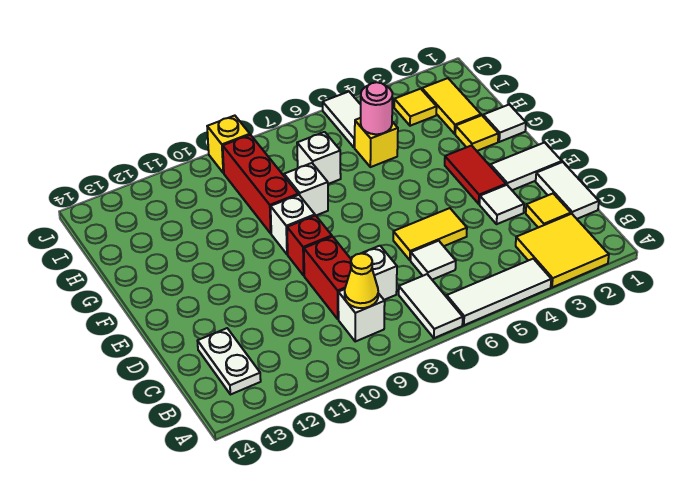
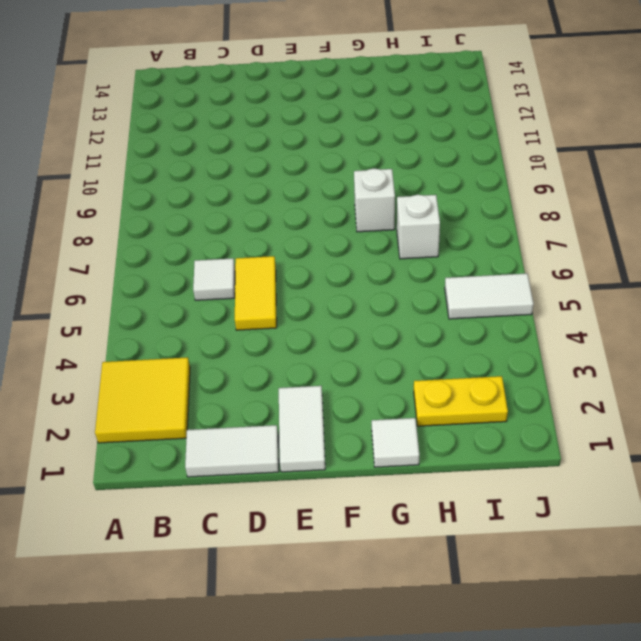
yellow 1x2 plate [414,376,508,426] -> yellow 1x2 tile [422,78,481,134]
none -> white 1x3 tile [447,259,551,325]
none -> white 1x2 tile [399,274,463,338]
none -> white 1x1 brick [338,289,385,341]

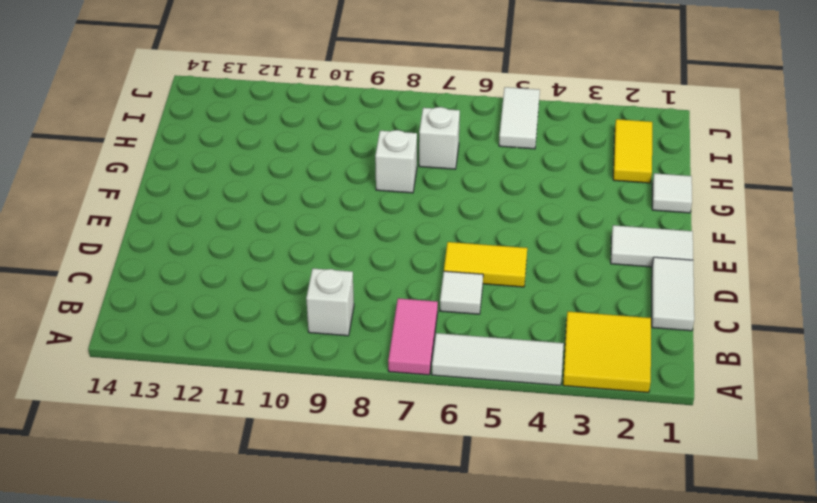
pink 1x2 tile [388,298,438,375] -> white 1x2 tile [399,274,463,338]
none -> white 1x2 plate [198,328,261,395]
none -> yellow 1x1 tile [526,194,571,228]
none -> white 1x1 brick [351,246,397,300]

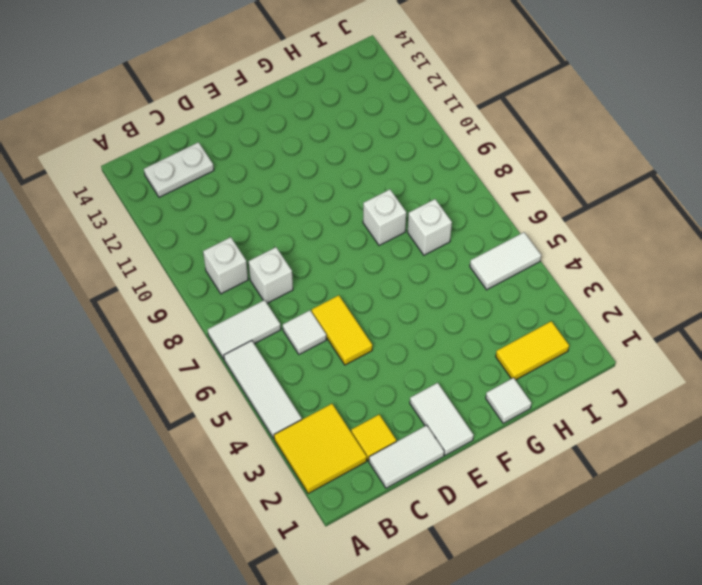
none -> red 1x2 brick [304,237,351,319]
none -> white 1x1 tile [480,185,524,224]
none -> red 1x2 tile [445,146,506,204]

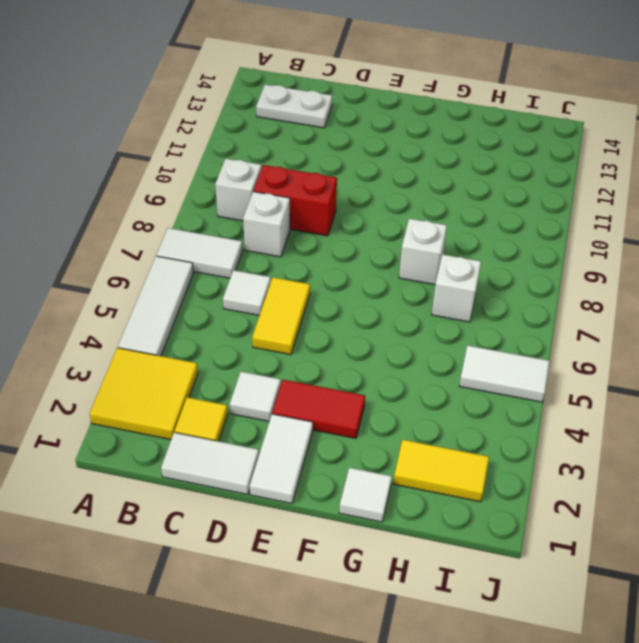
none -> red 1x1 brick [287,216,332,275]
none -> white 1x1 brick [271,195,315,254]
none -> yellow 1x1 tile [455,115,498,151]

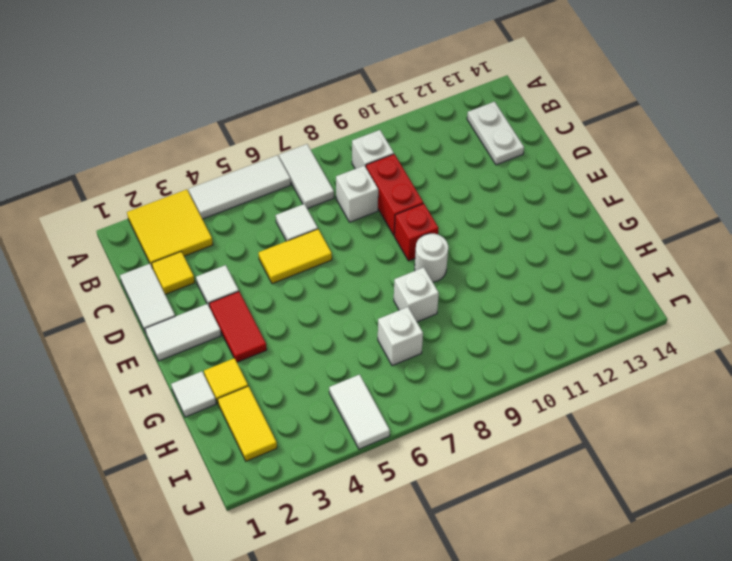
white 1x1 round brick [415,234,448,282] -> white 1x1 brick [271,195,315,254]
none -> red 1x3 brick [223,135,298,233]
none -> yellow 1x1 brick [355,118,398,167]
none -> yellow 1x1 tile [394,89,437,126]

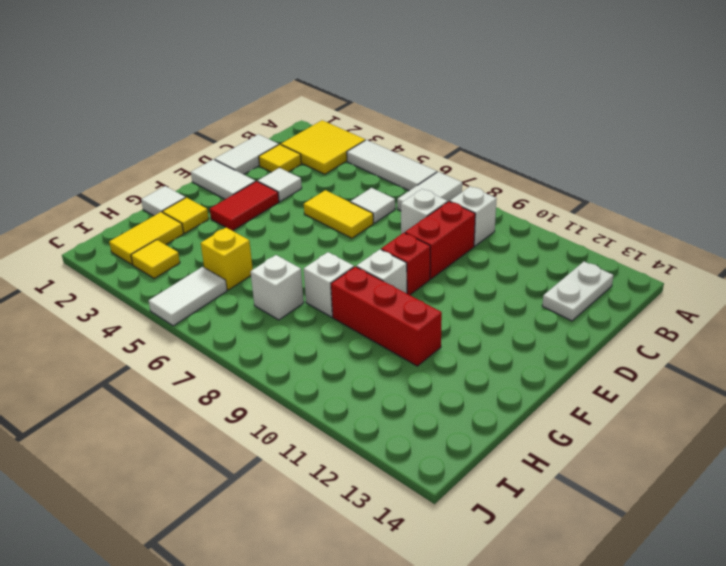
red 1x3 brick [331,267,442,366] -> red 1x3 brick turned to [223,135,298,233]
none -> yellow 1x1 brick [207,116,250,173]
none -> yellow 1x1 cone [345,253,378,308]
none -> pink 1x1 round brick [361,82,392,134]

